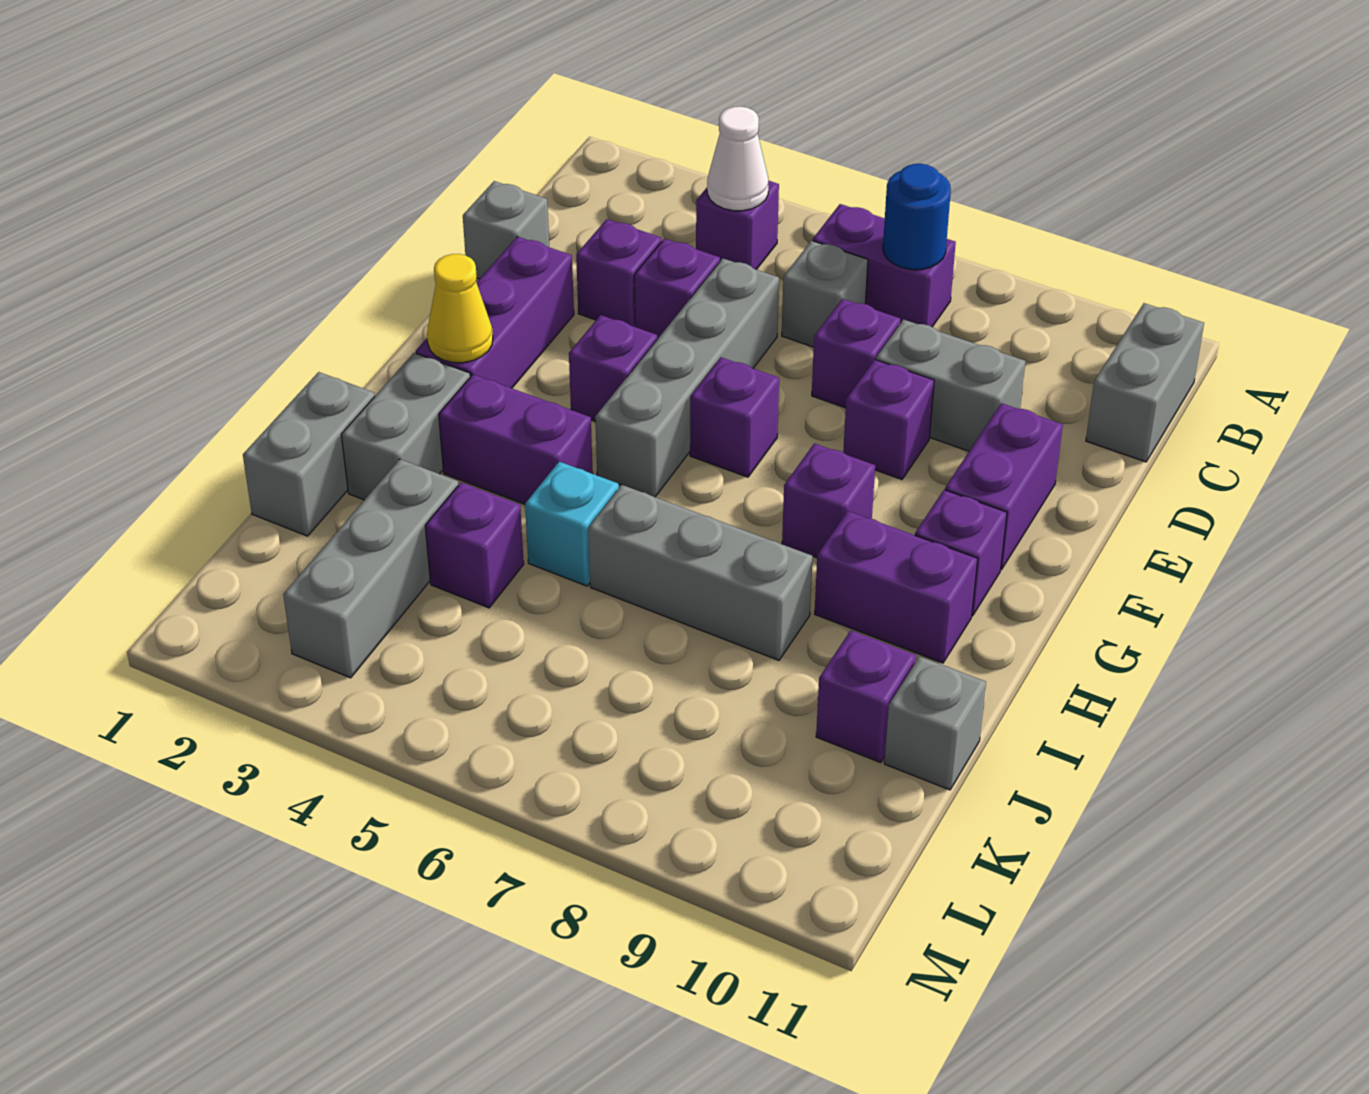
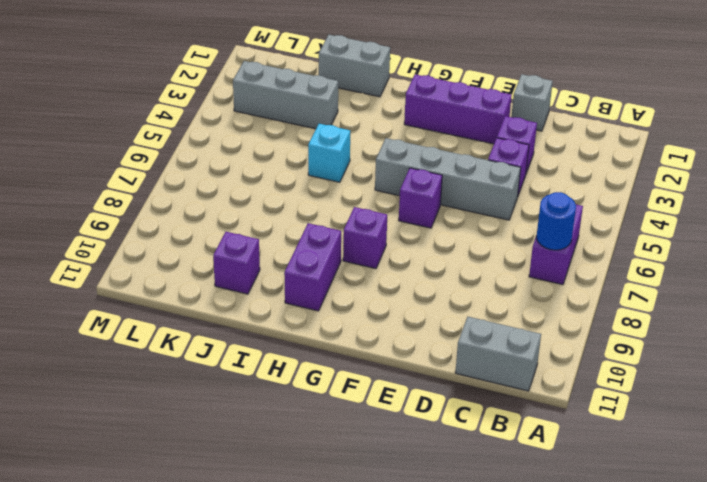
none -> purple 1x1 brick [696,181,779,270]
none -> grey 1x1 brick [782,241,868,347]
none -> purple 1x1 brick [812,299,900,408]
none -> grey 1x2 brick [876,319,1025,451]

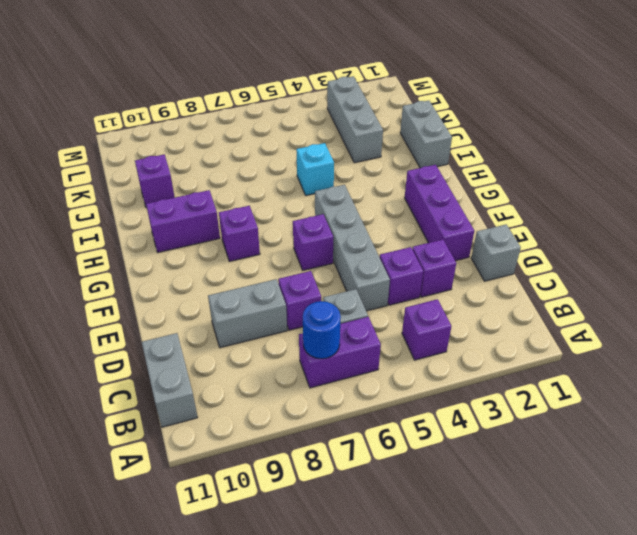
none -> purple 1x1 brick [843,360,934,480]
none -> purple 1x2 brick [945,403,1063,570]
none -> purple 1x1 brick [569,315,657,422]
none -> purple 1x1 brick [915,490,1007,616]

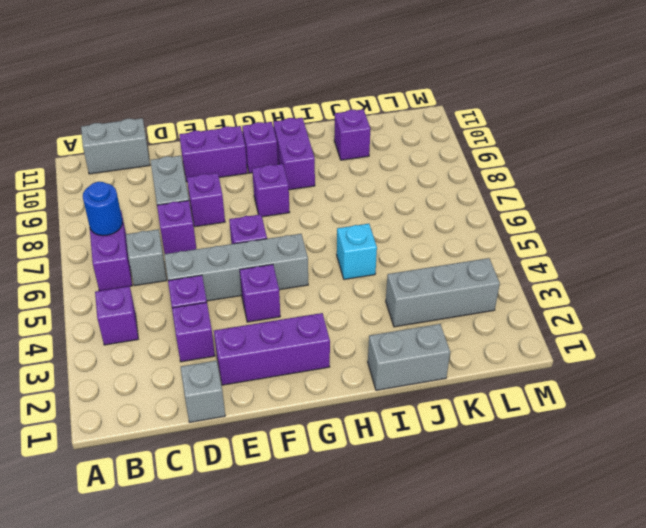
none -> grey 1x2 brick [341,353,470,500]
none -> purple 1x2 brick [439,374,593,504]
none -> grey 1x3 brick [588,485,813,660]
none -> purple 1x1 brick [425,482,524,608]

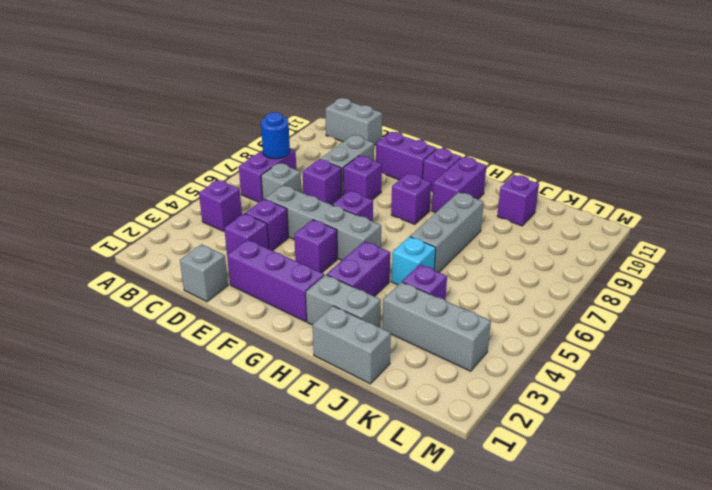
none -> grey 1x1 brick [884,657,986,790]
none -> white 1x1 cone [707,107,768,211]
none -> yellow 1x1 cone [427,254,493,363]

